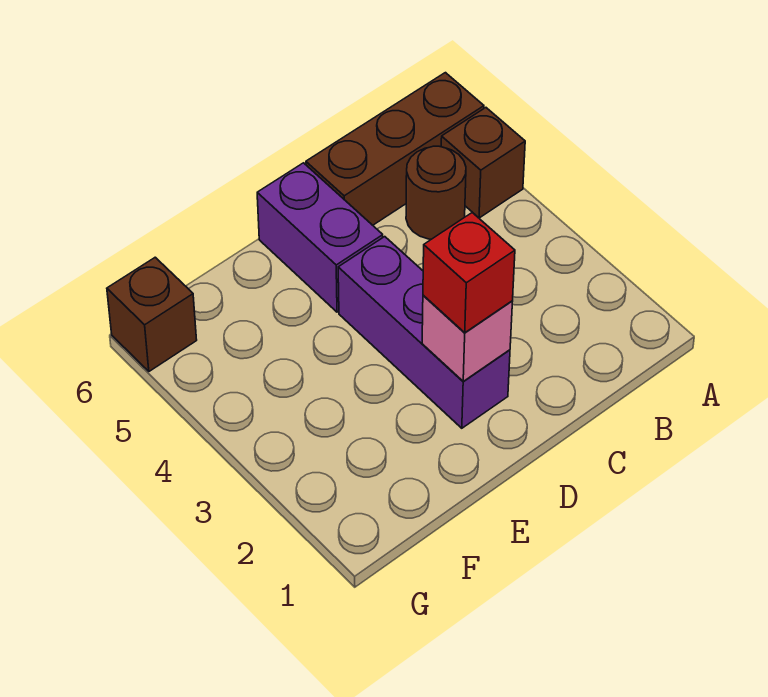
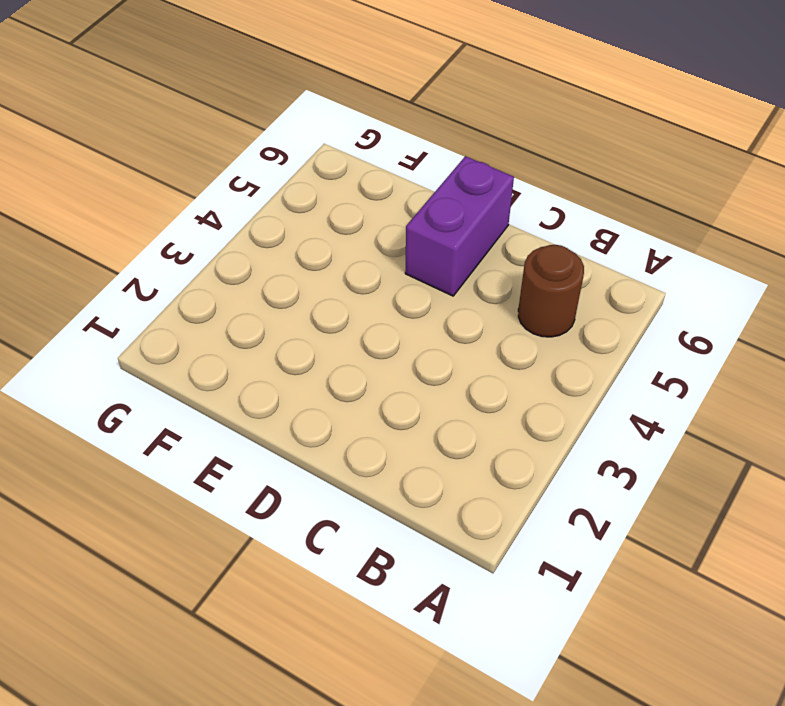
none -> brown 1x1 brick [441,108,525,218]
none -> brown 1x3 brick [306,73,484,225]

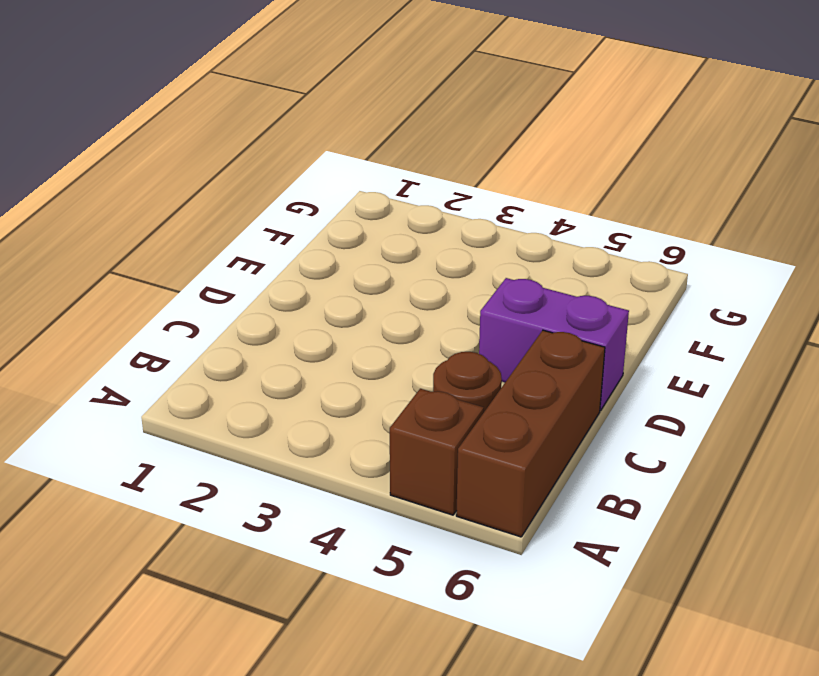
none -> purple 1x3 brick [338,237,510,428]
none -> brown 1x1 brick [107,257,197,371]

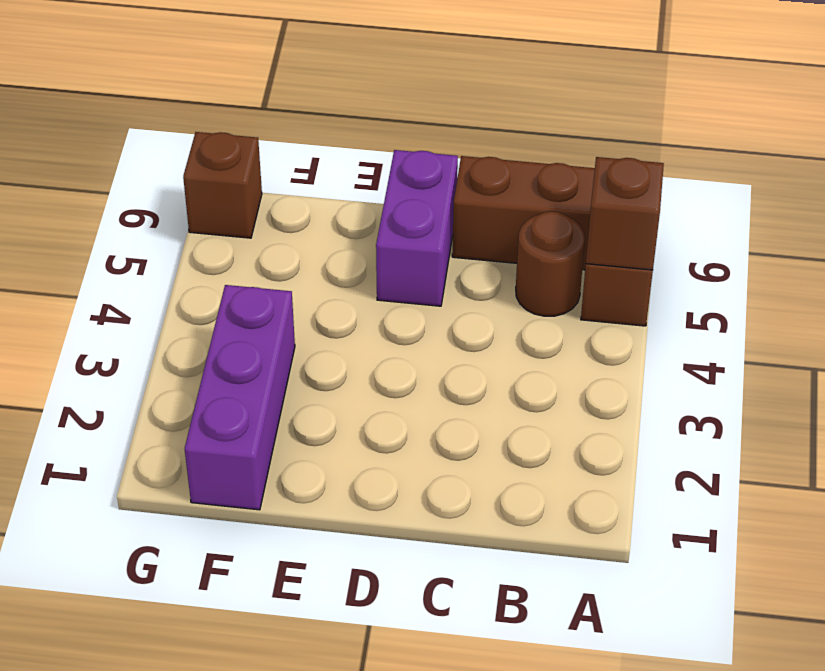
brown 1x1 brick [586,157,664,270] -> none
purple 1x3 brick [185,285,295,510] -> purple 1x3 brick moved to [338,237,510,428]
none -> pink 1x1 brick [422,295,513,382]
none -> red 1x1 brick [423,213,515,333]

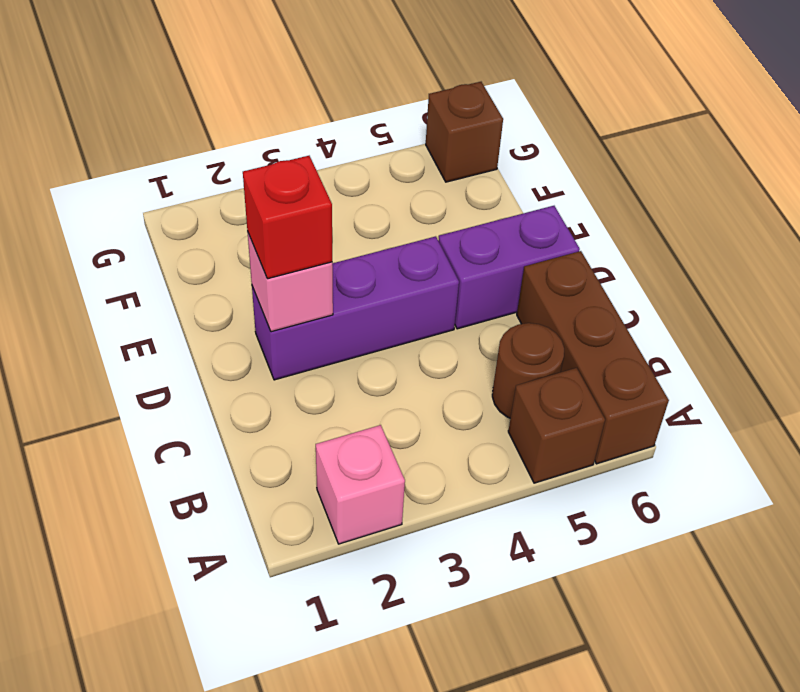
pink 1x1 brick [316,425,405,544] -> none

